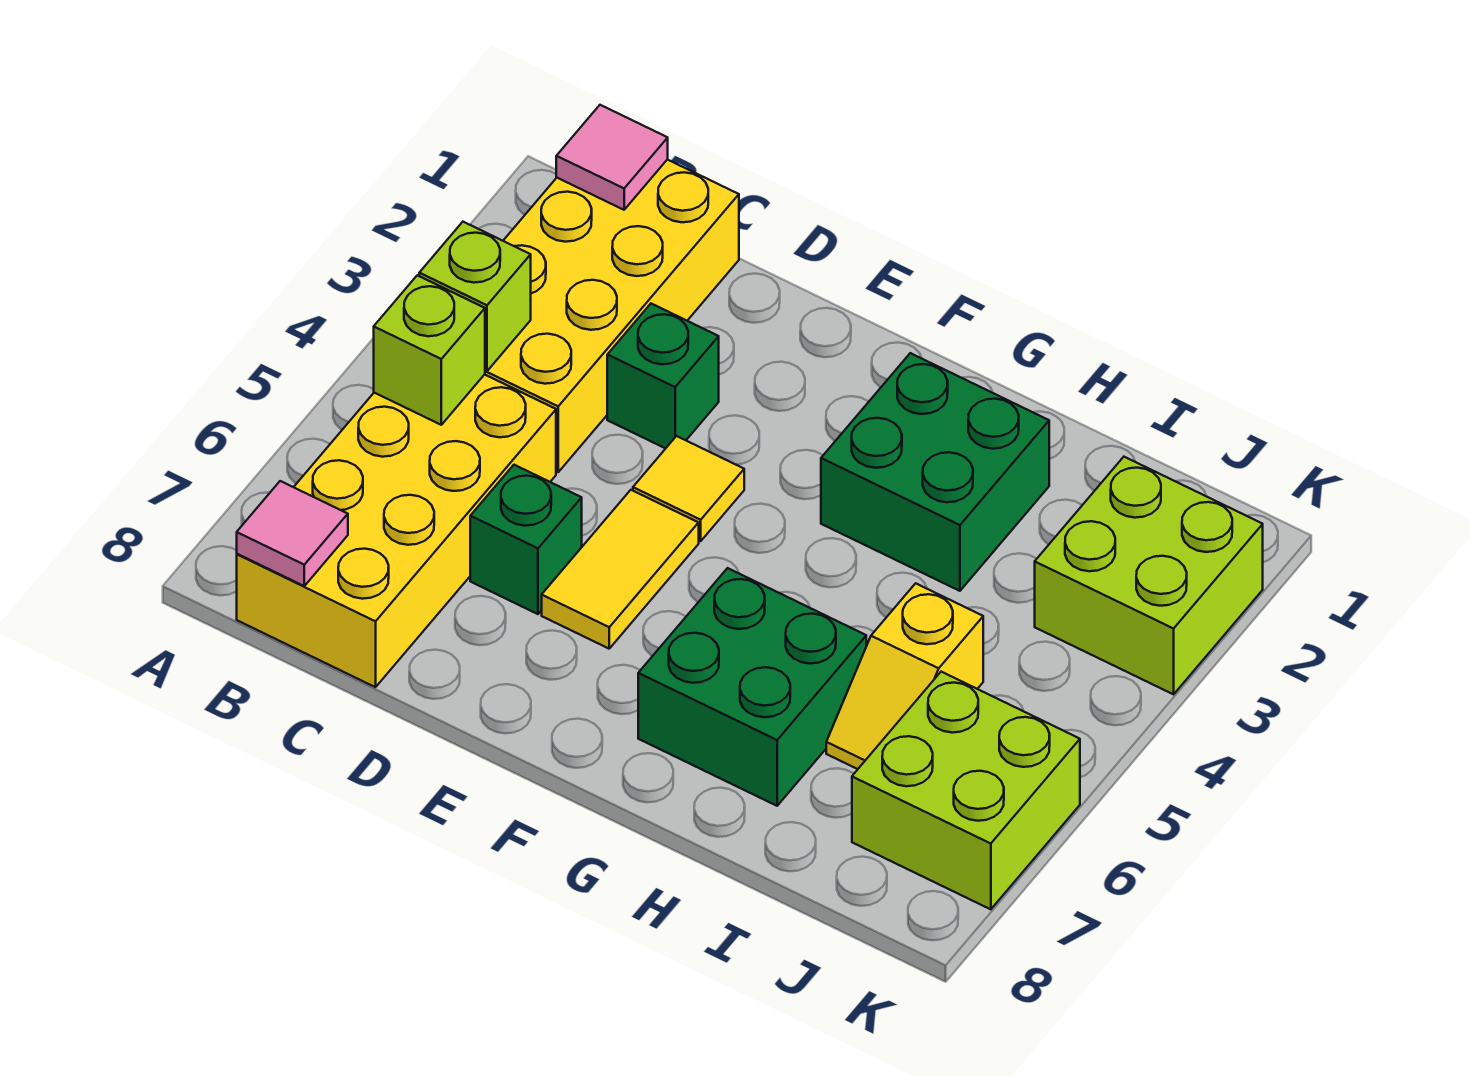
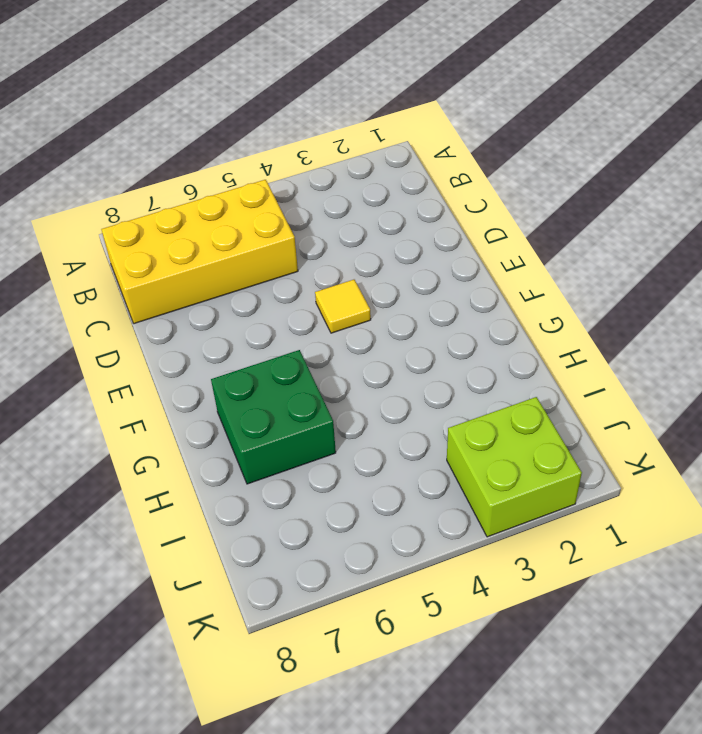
none -> yellow 2x4 brick [485,160,739,472]
none -> green 1x1 brick [607,304,719,448]
none -> green 1x1 brick [470,465,582,614]

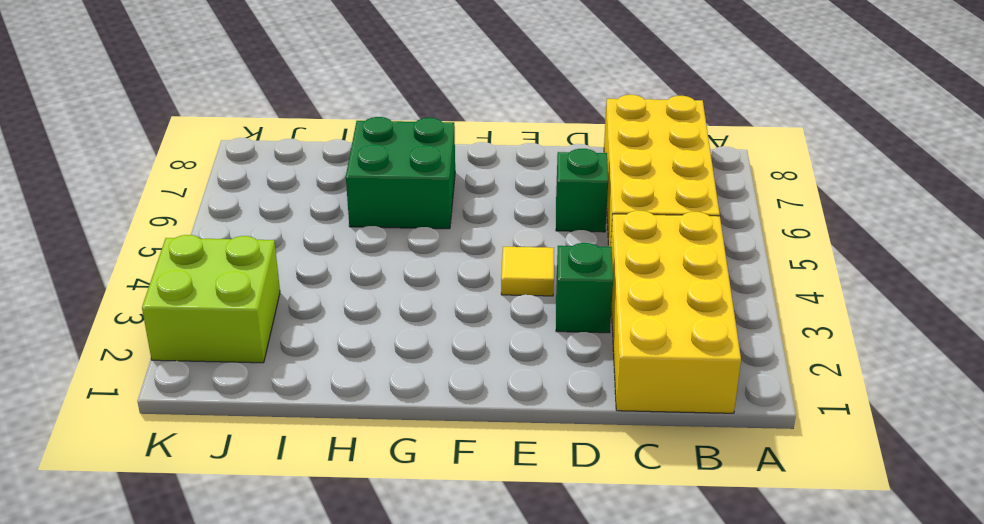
none -> yellow 1x2 tile [542,490,699,649]
none -> green 2x2 brick [821,353,1049,591]
none -> yellow 1x2 slope [826,583,983,769]

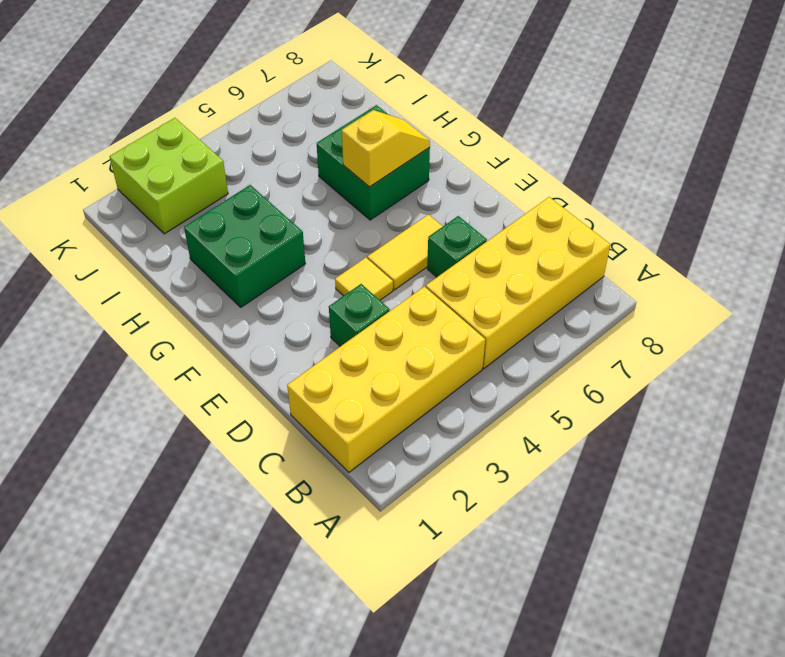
yellow 1x2 slope [342,110,430,187] -> yellow 1x2 slope moved to [826,583,983,769]
none -> lime 2x2 brick [852,672,1080,909]
none -> pink 1x1 tile [556,105,668,210]
none -> lime 1x1 brick [419,222,531,371]

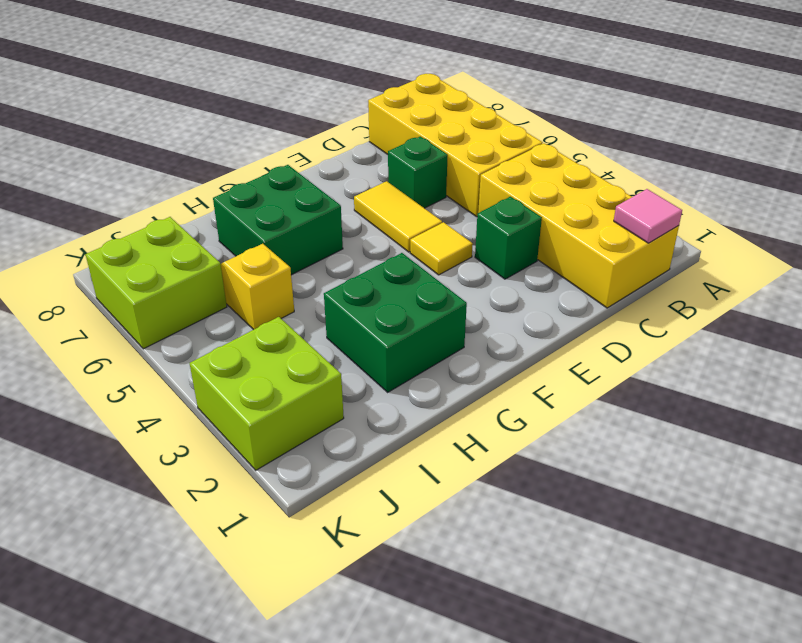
none -> lime 1x1 brick [419,222,531,371]
none -> lime 1x1 brick [374,275,485,425]
none -> pink 1x1 tile [237,481,348,586]

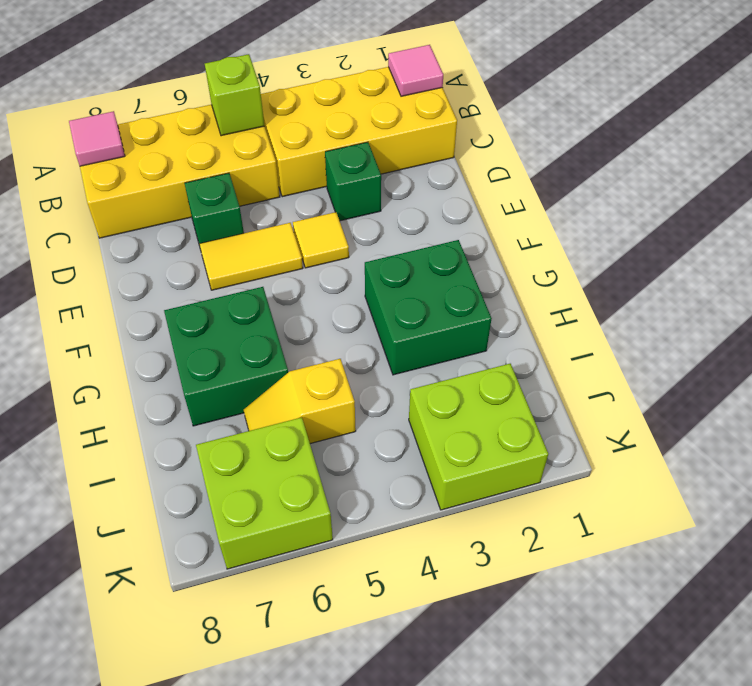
none -> lime 1x1 brick [419,222,531,371]

